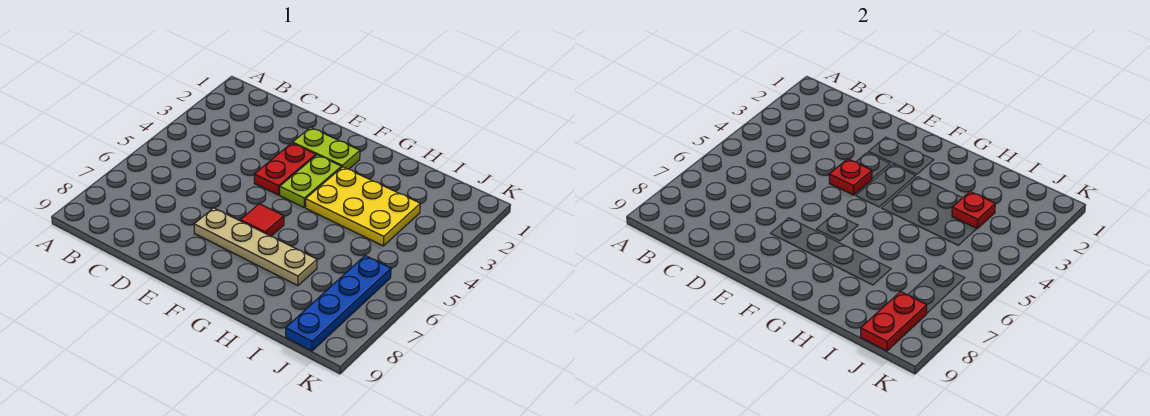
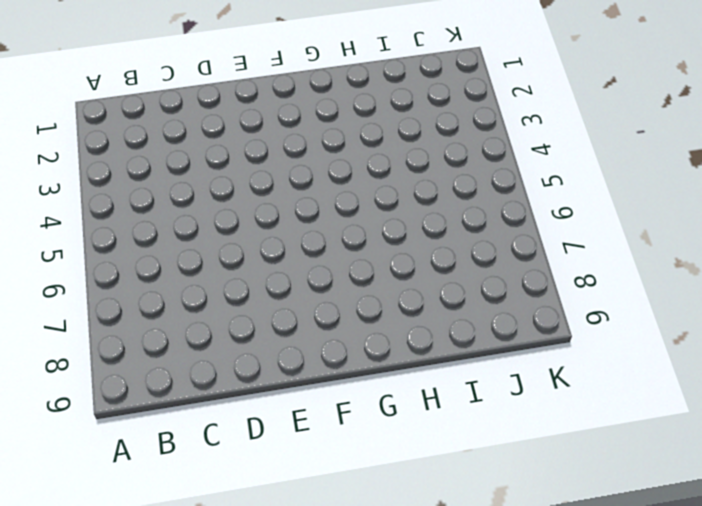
none -> lime 1x2 plate [293,127,360,169]
none -> red 1x2 plate [254,143,316,195]

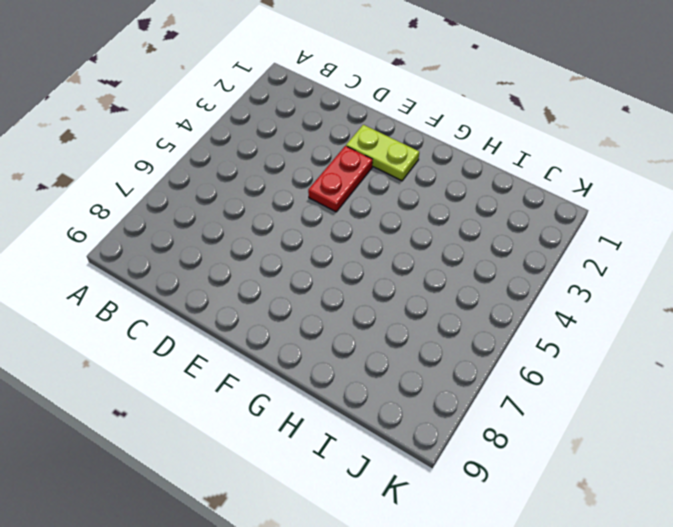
none -> tan 1x4 plate [194,208,317,286]
none -> lime 1x2 plate [280,155,341,207]

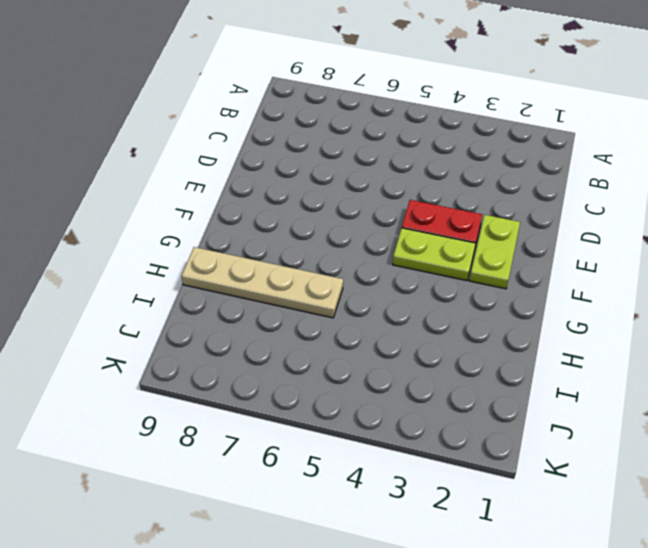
tan 1x4 plate [181,247,343,318] -> tan 1x4 plate turned to [194,208,317,286]
none -> red 1x1 tile [240,204,284,236]
none -> yellow 2x3 plate [306,167,420,246]

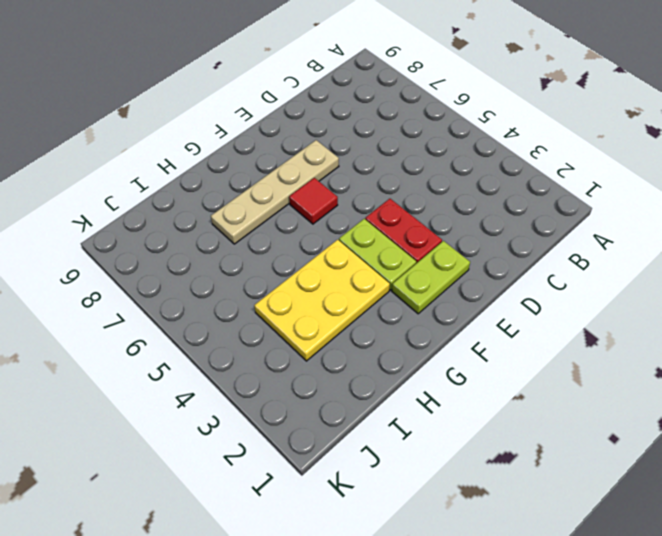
none -> blue 1x4 plate [286,256,391,351]
none -> red 1x1 plate [829,159,872,195]

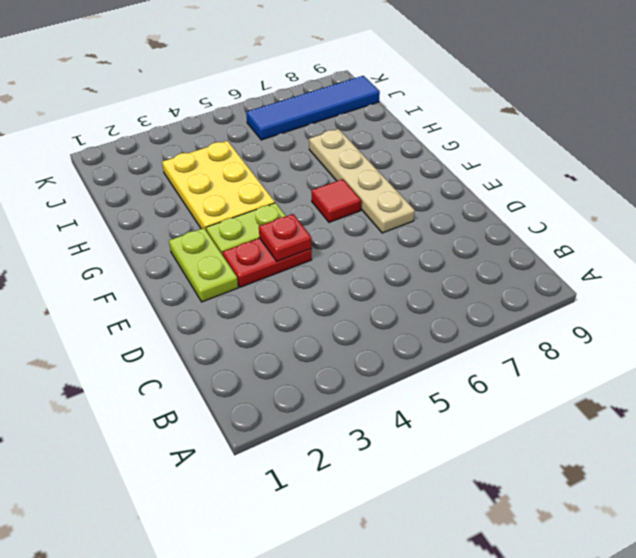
blue 1x4 tile [246,76,380,140] -> blue 1x4 plate [286,256,391,351]
none -> red 1x1 plate [952,192,995,229]
none -> red 1x2 plate [861,292,927,351]

